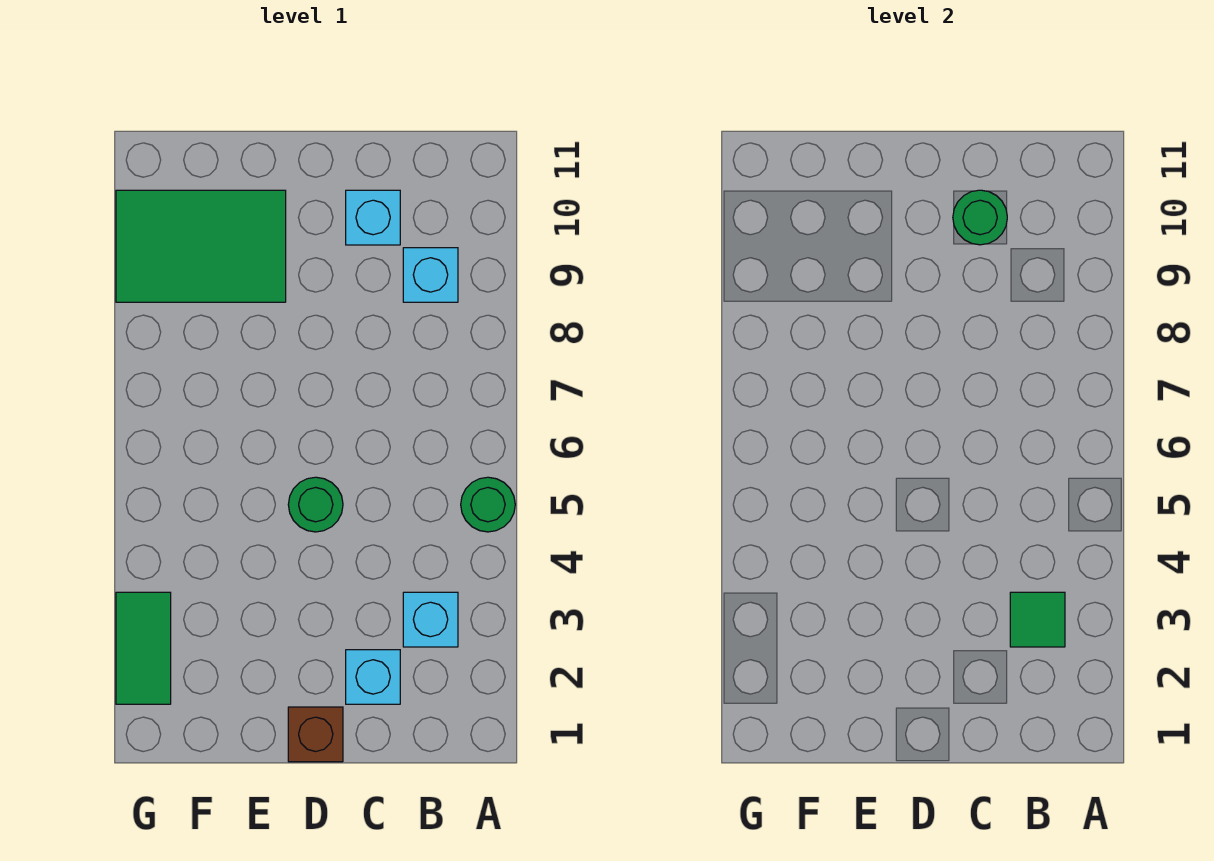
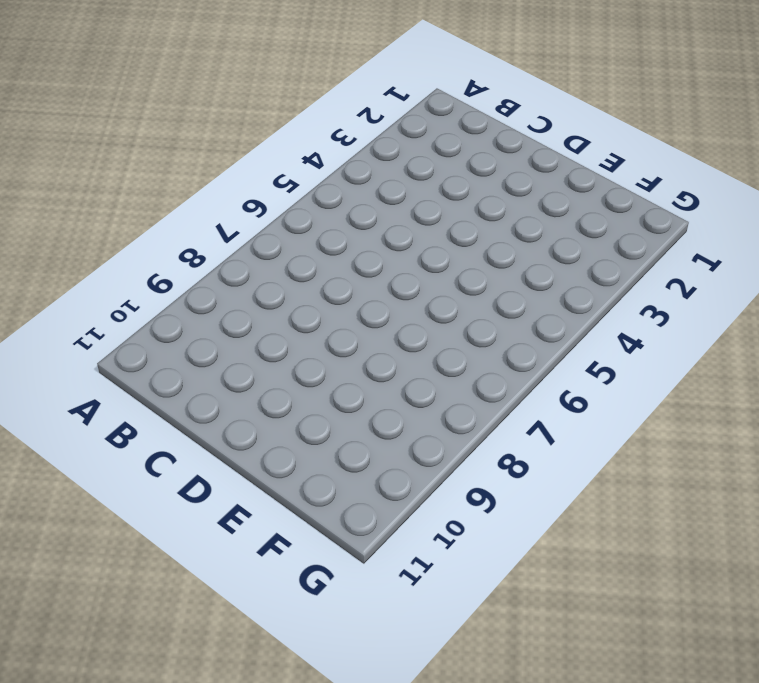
none -> green 1x1 round brick [461,477,515,532]
none -> cyan 1x1 brick [403,592,458,647]

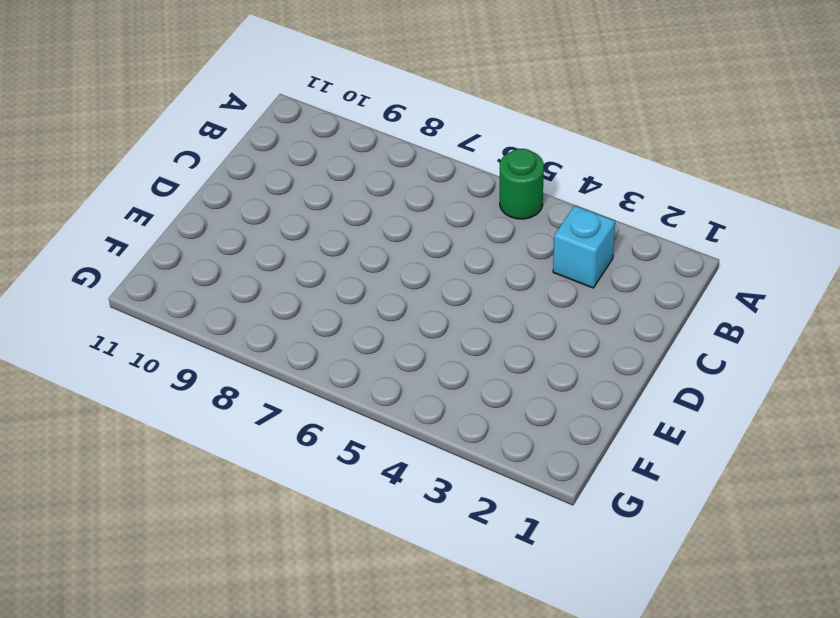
none -> cyan 1x1 brick [403,248,458,302]
none -> cyan 1x1 brick [346,650,400,704]

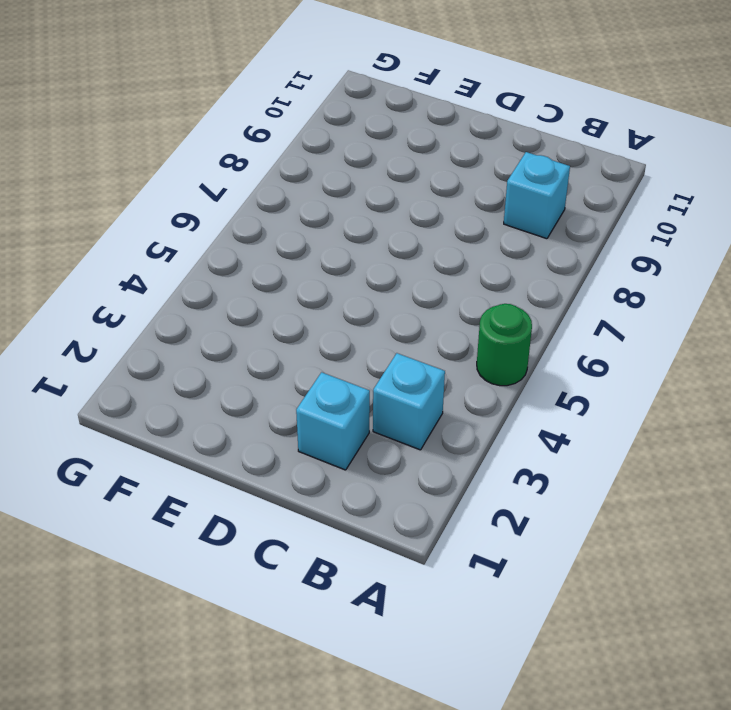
none -> cyan 1x1 brick [346,190,400,245]
none -> brown 1x1 brick [288,707,343,762]

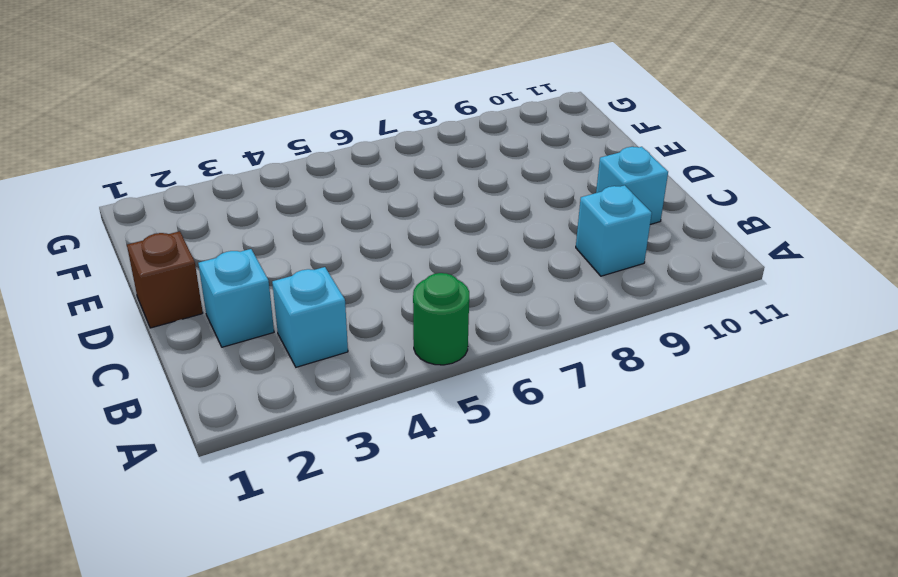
none -> green 1x1 round brick [288,477,343,532]
none -> green 2x3 tile [116,190,286,302]

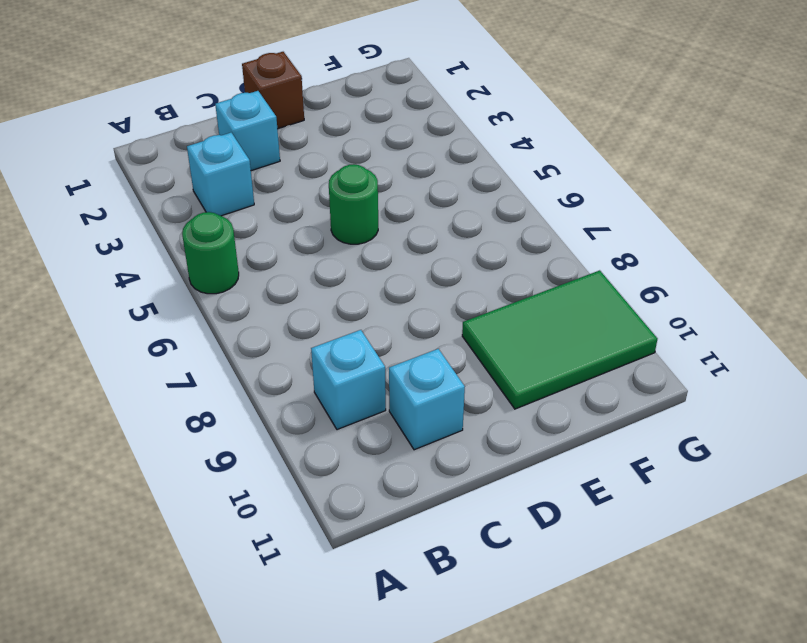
none -> green 1x2 tile [116,592,171,704]
none -> green 1x1 tile [1010,592,1065,647]

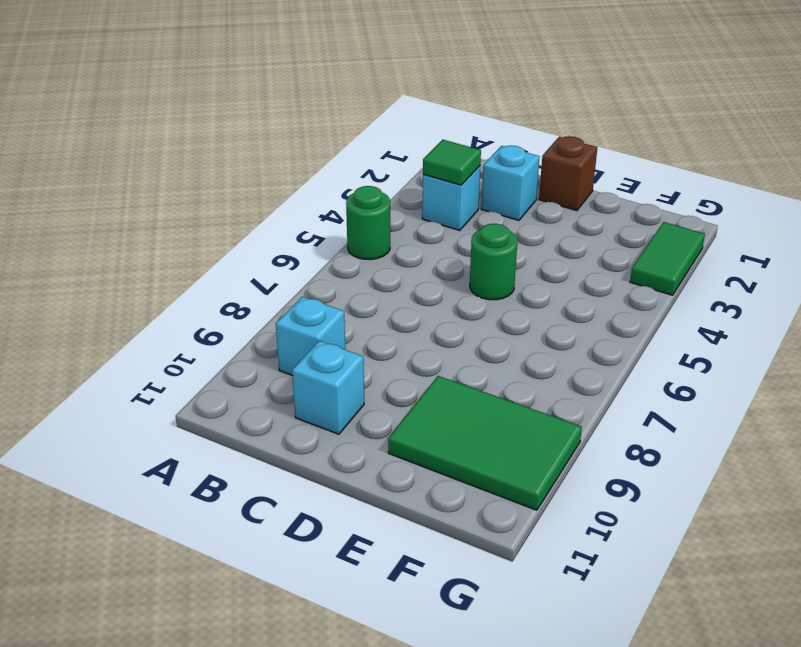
none -> green 1x1 round brick [953,190,1007,245]

